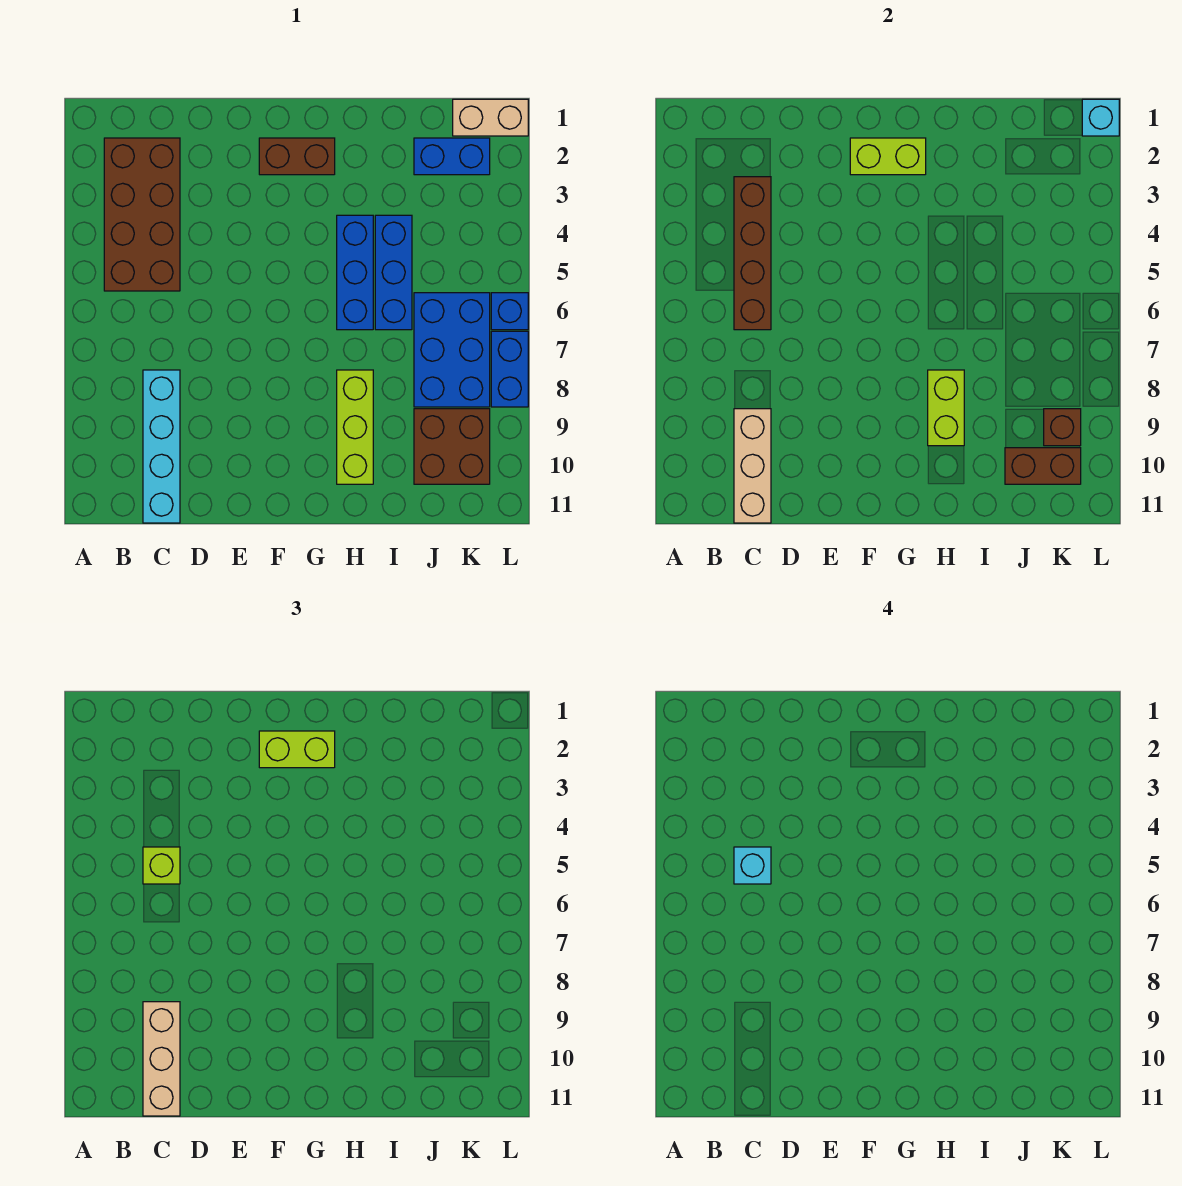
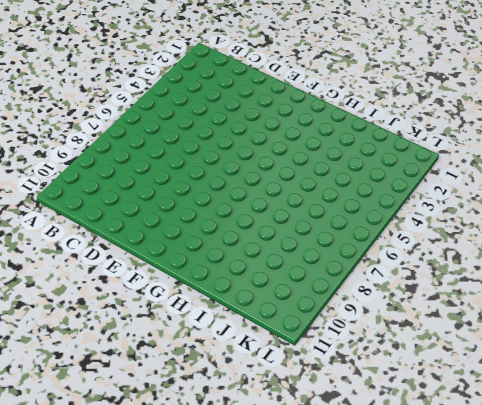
none -> brown 2x4 brick [104,138,180,291]
none -> cyan 1x4 brick [143,370,180,523]
none -> brown 1x2 brick [259,138,335,175]

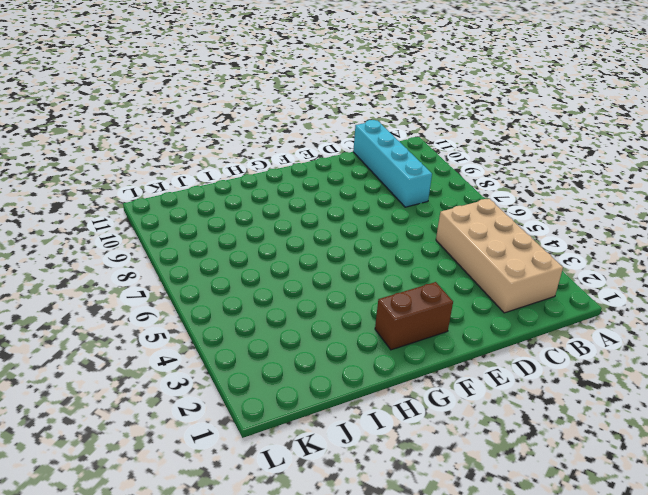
tan 2x4 brick [436,199,563,313] -> brown 2x4 brick [104,138,180,291]
none -> blue 1x3 brick [337,215,373,330]
none -> lime 1x3 brick [337,370,373,484]
none -> blue 1x3 brick [375,215,412,330]

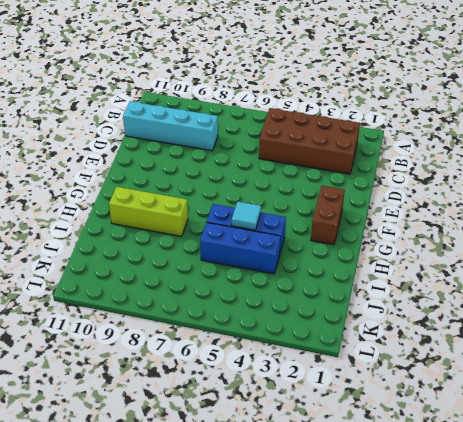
cyan 1x1 tile [232,202,261,230] -> none
none -> blue 1x2 brick [414,138,490,175]
none -> blue 2x3 brick [414,293,490,407]
none -> brown 2x2 brick [414,409,490,484]

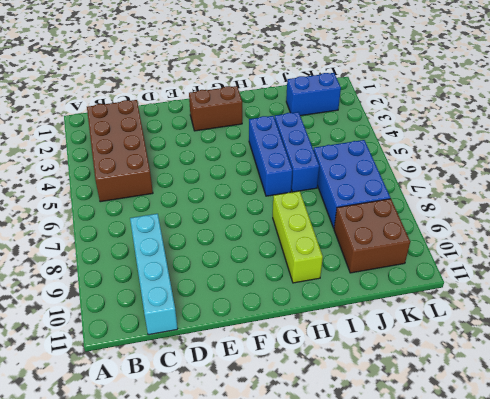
none -> tan 1x2 brick [453,99,528,136]
none -> blue 1x1 brick [491,293,528,330]
none -> blue 1x2 brick [491,331,528,407]

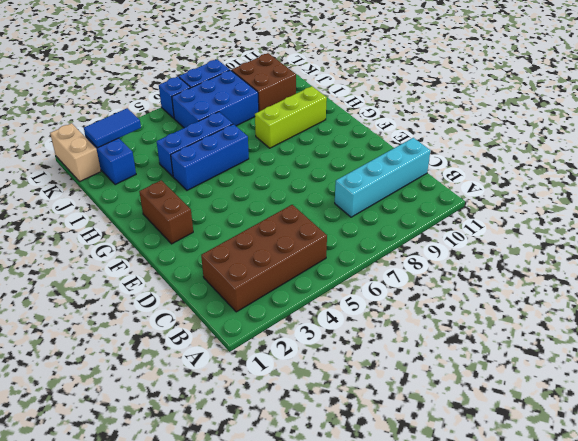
blue 1x2 tile [84,108,141,148] -> none
none -> brown 1x4 brick [734,177,771,330]
none -> tan 1x3 brick [734,409,771,523]
none -> lime 1x2 brick [850,138,926,175]

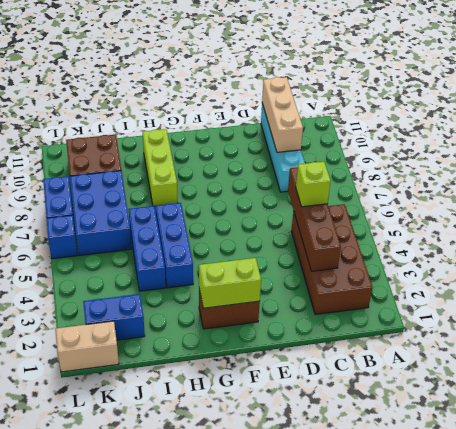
none -> lime 1x2 brick [928,370,964,446]
none -> brown 1x2 brick [1005,448,1081,484]
none -> brown 1x1 brick [1044,409,1081,446]

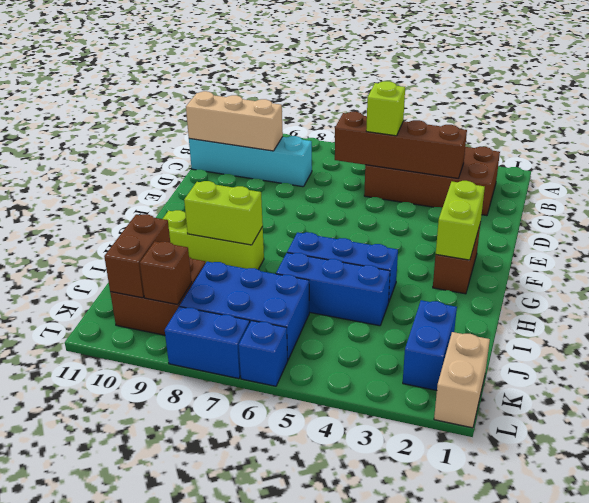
none -> cyan 1x1 brick [1082,99,1119,136]
none -> tan 1x3 brick [143,1002,180,1116]
none -> lime 1x2 brick [259,731,335,768]

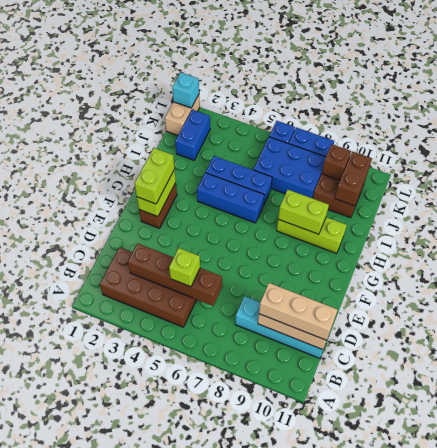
none -> cyan 1x1 brick [734,847,771,884]

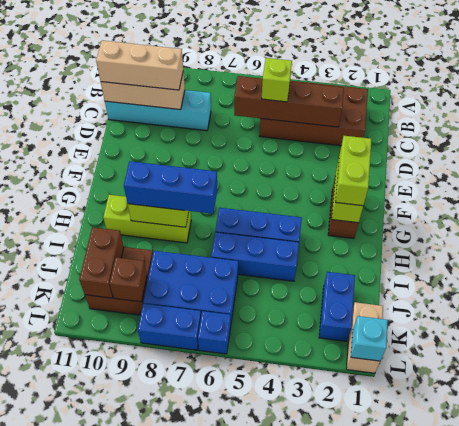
blue 1x3 brick [124,161,217,214] -> none
none -> cyan 1x1 brick [734,847,771,884]

